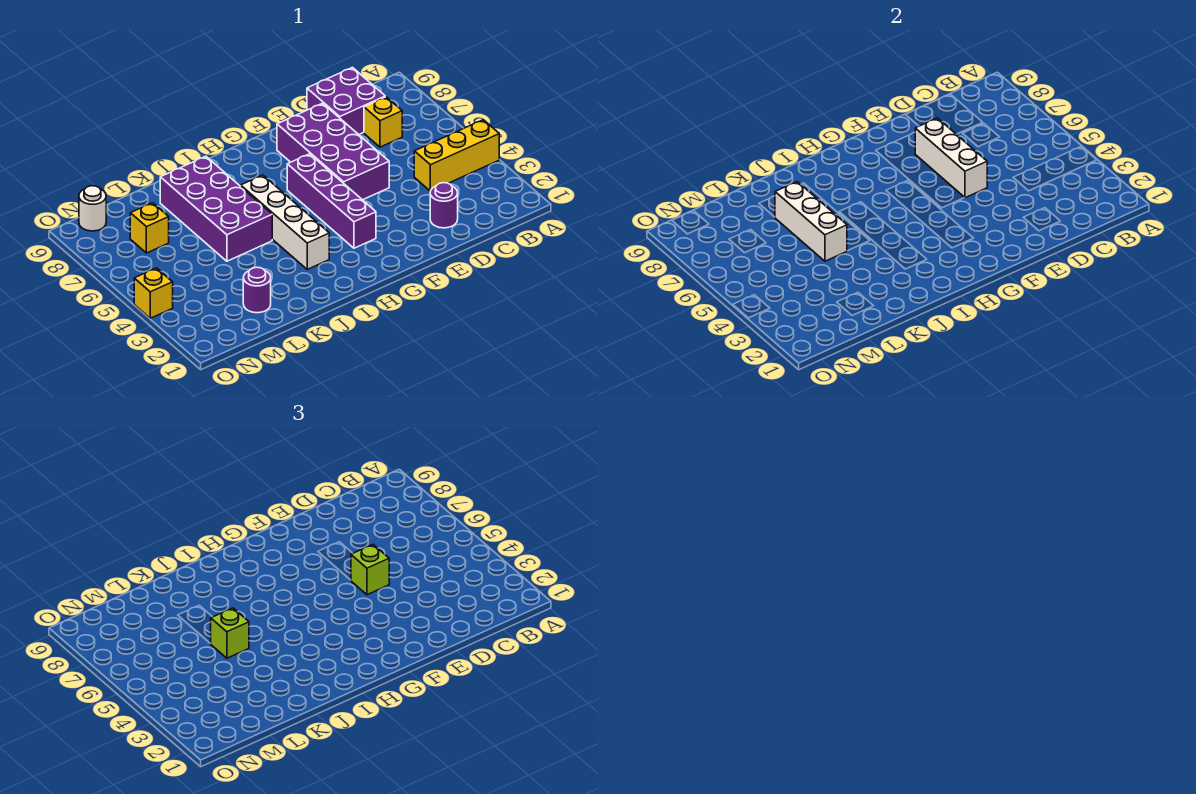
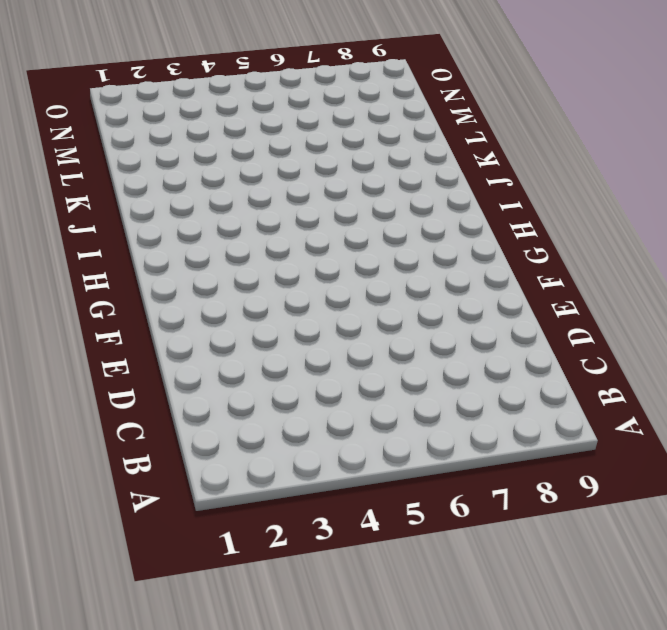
none -> yellow 1x3 brick [414,120,499,191]
none -> yellow 1x1 brick [364,97,402,147]
none -> purple 2x2 brick [307,67,385,134]

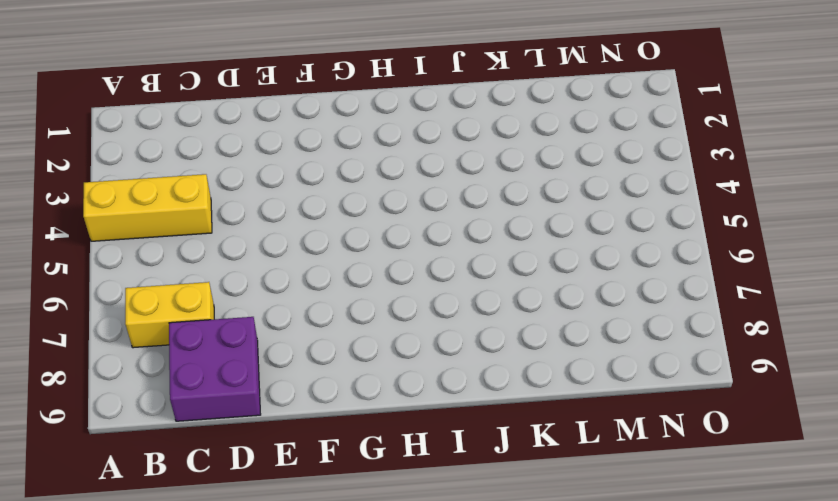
yellow 1x2 brick [125,282,214,348] -> yellow 1x1 brick [364,97,402,147]
none -> purple 1x1 round brick [430,183,458,228]
none -> purple 2x4 brick [277,103,389,200]
none -> purple 1x4 brick [287,154,376,248]

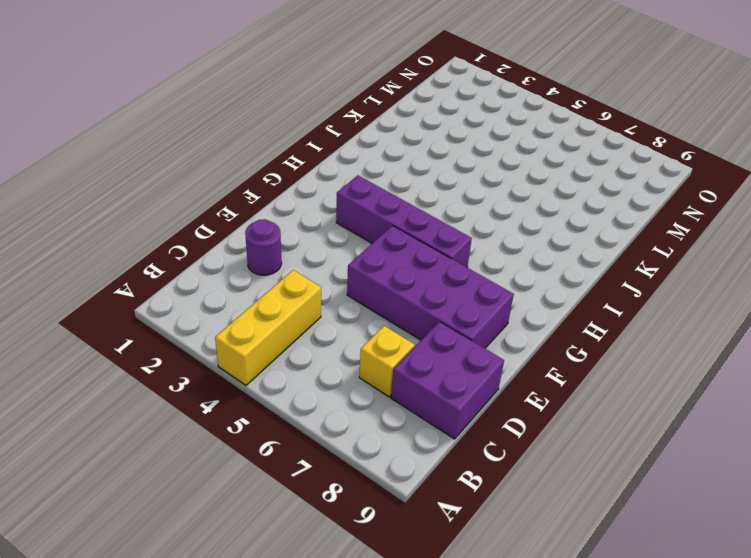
none -> white 1x4 brick [241,175,329,269]
none -> purple 2x4 brick [160,156,272,261]
none -> purple 1x1 round brick [243,267,271,313]

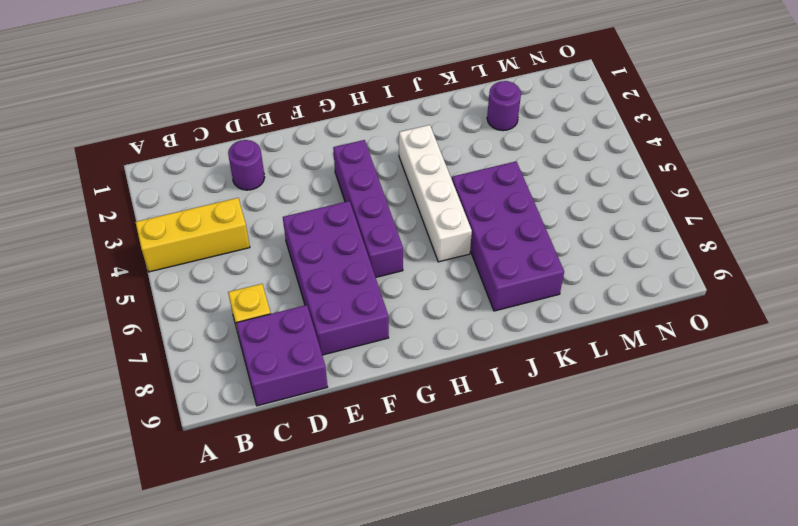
none -> yellow 1x1 brick [130,203,169,253]
none -> white 1x1 round brick [79,186,106,231]
none -> yellow 1x1 brick [134,268,173,318]

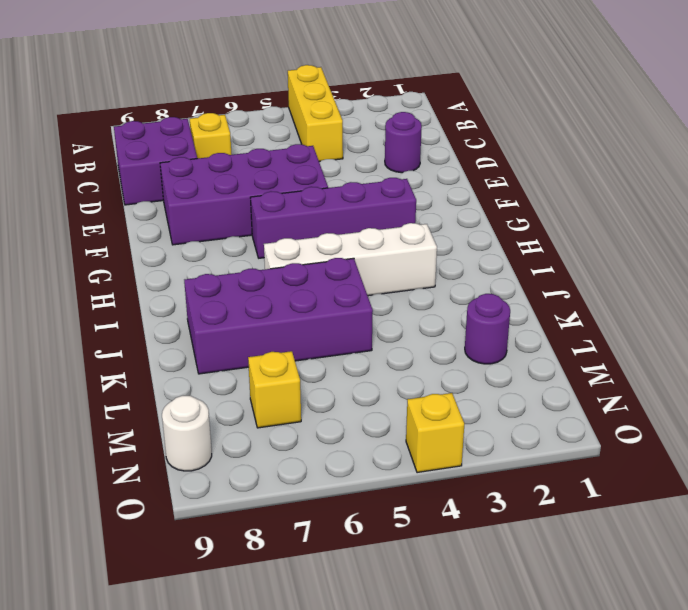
none -> white 1x3 brick [915,118,987,198]
none -> white 1x3 brick [775,182,847,261]
none -> lime 1x1 brick [351,545,389,595]

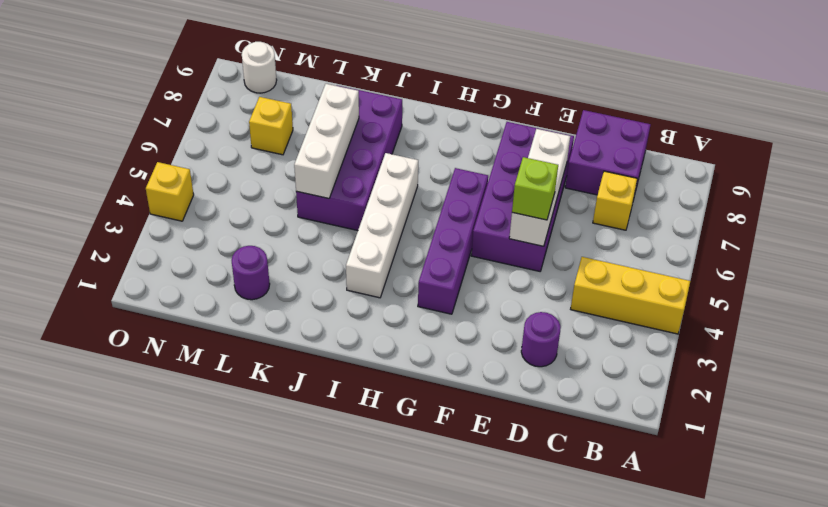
none -> lime 1x1 brick [210,608,249,658]

